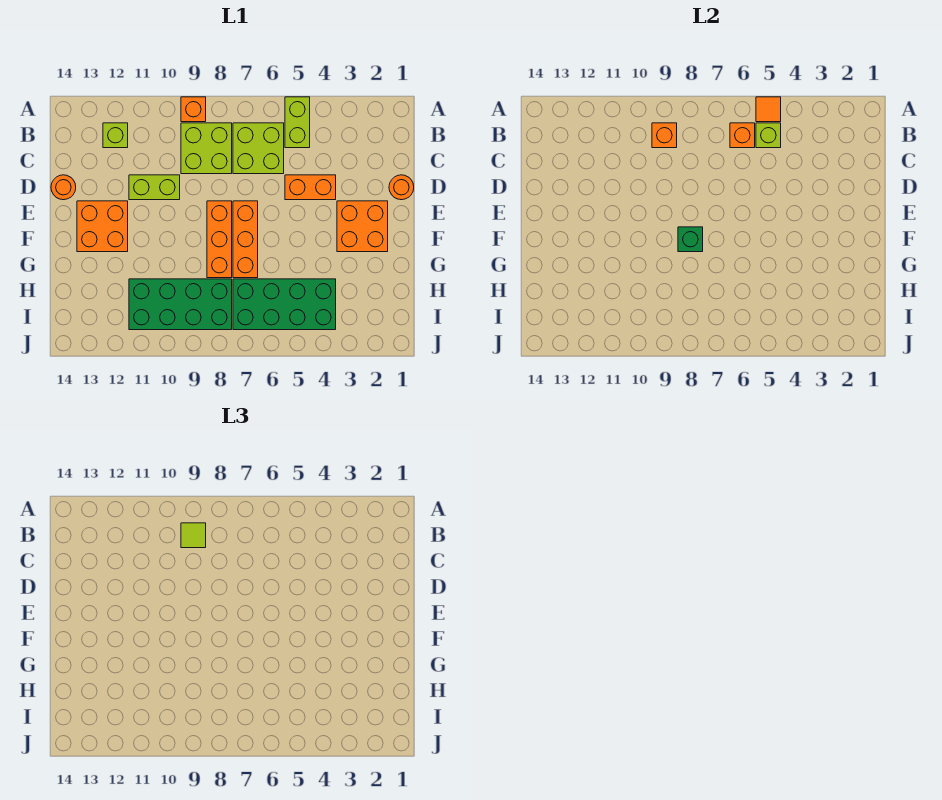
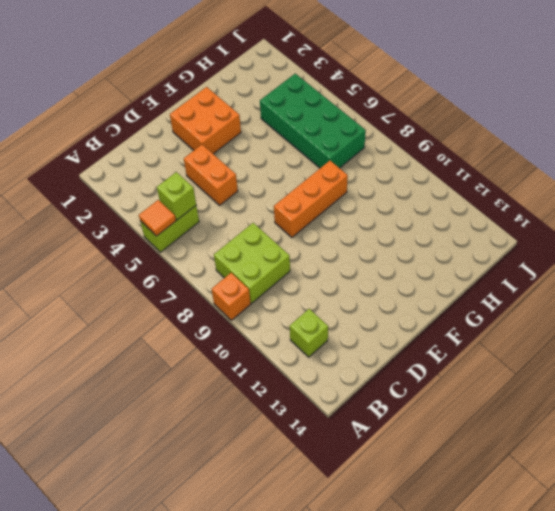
none -> lime 2x2 brick [233,123,284,174]
none -> orange 1x1 round brick [389,175,414,200]
none -> lime 1x2 brick [129,175,180,200]

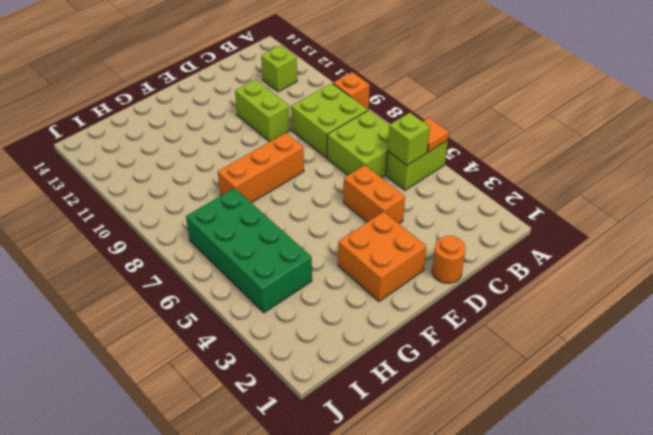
none -> orange 1x1 round brick [51,175,76,200]
none -> orange 1x3 brick [233,201,258,278]
none -> orange 2x2 brick [77,201,128,252]

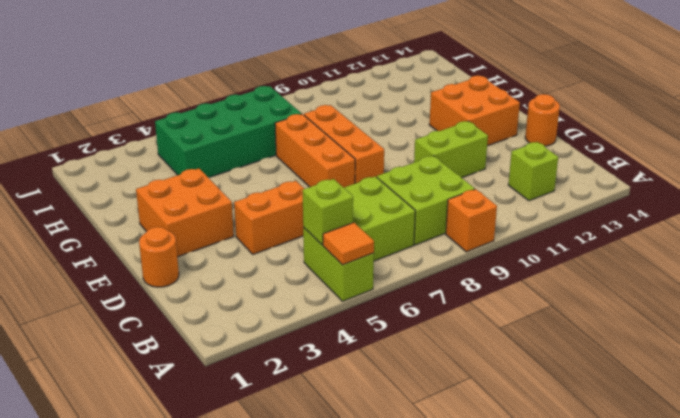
none -> green 2x4 brick [129,279,232,330]
none -> orange 1x1 brick [730,123,755,148]
none -> orange 1x1 brick [652,123,677,148]

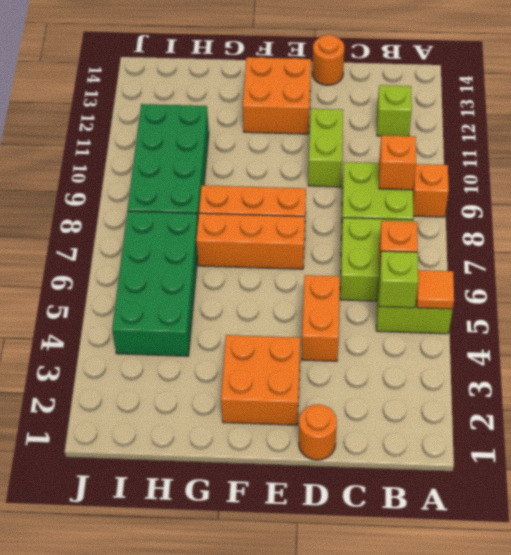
none -> green 1x1 brick [678,227,703,252]
none -> lime 1x1 tile [181,523,206,548]

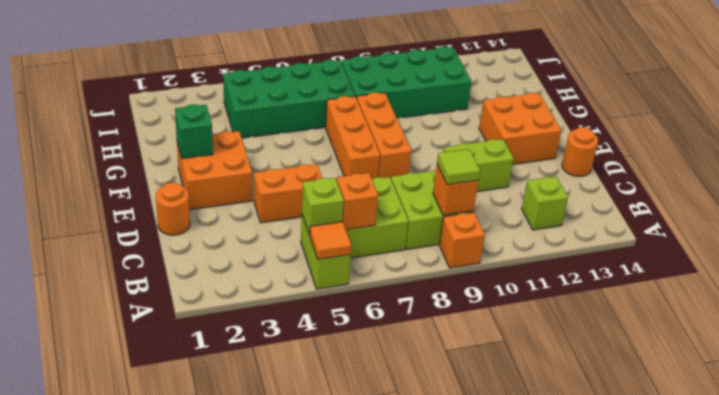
green 1x1 brick [175,104,213,159] -> green 1x1 brick moved to [678,227,703,252]

